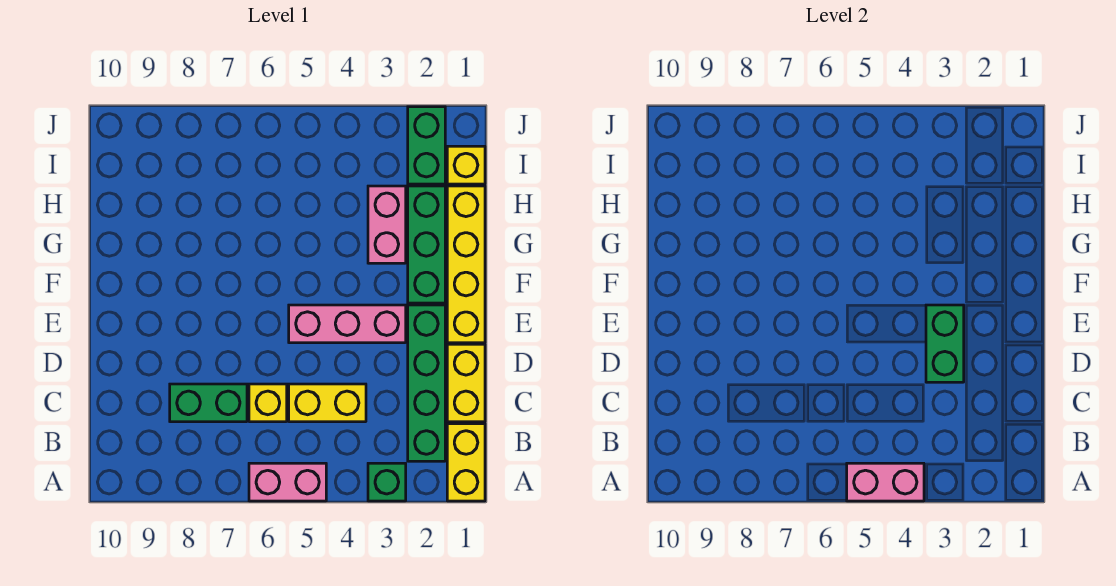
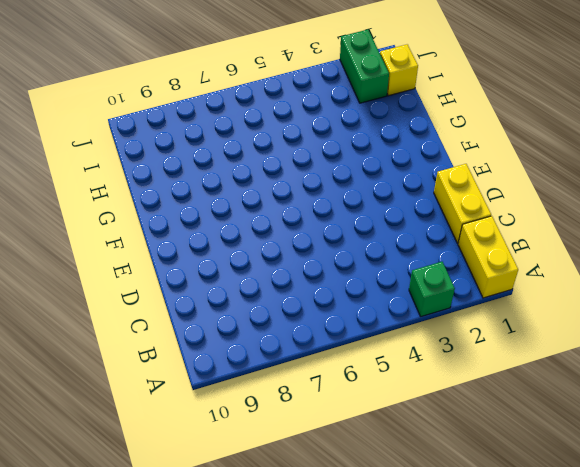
none -> pink 1x2 brick [249,463,326,501]
none -> green 1x4 brick [408,305,445,461]
none -> yellow 1x2 brick [289,384,366,422]

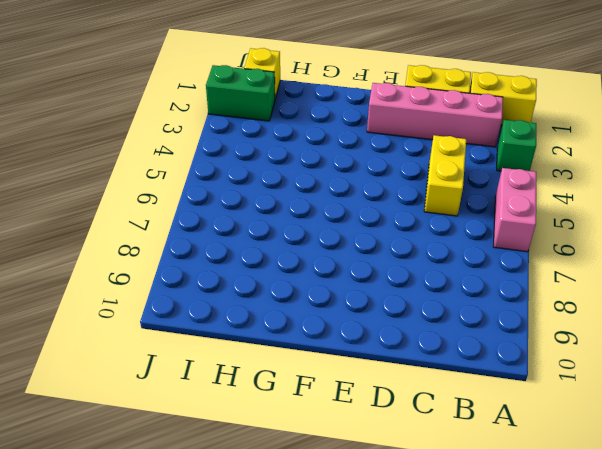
pink 1x4 brick [367,83,503,147] -> green 1x4 brick [408,305,445,461]
none -> yellow 1x1 brick [249,384,287,422]
none -> green 1x2 brick [170,384,247,422]
none -> yellow 1x4 brick [447,186,485,343]

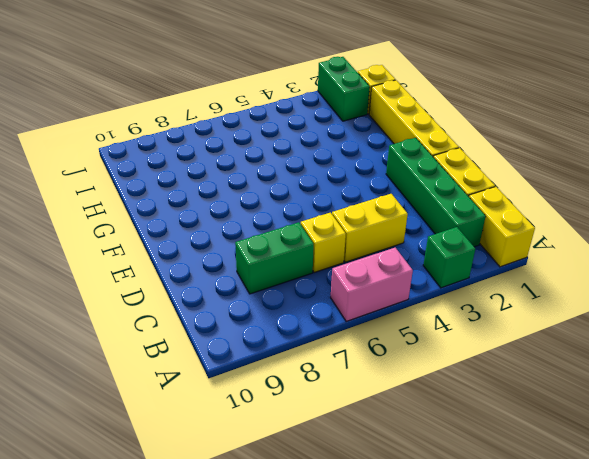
none -> pink 1x3 brick [289,305,406,343]
none -> green 1x3 brick [408,186,445,303]
none -> pink 1x2 brick [368,186,406,263]

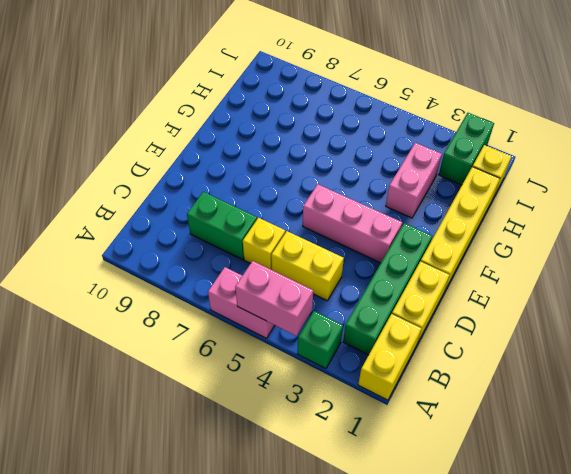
none -> green 1x3 brick [408,186,445,303]
none -> green 1x2 brick [926,305,964,382]

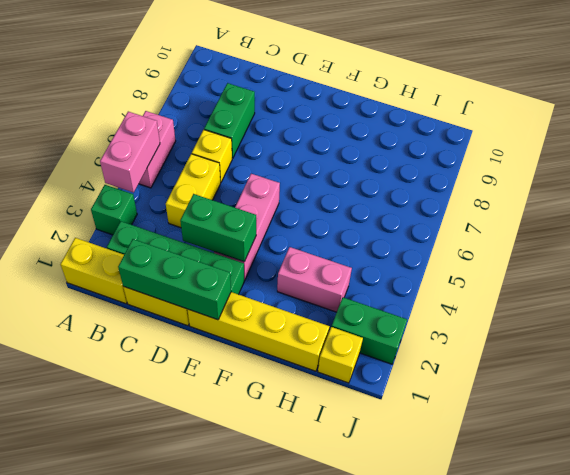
green 1x3 brick [118,239,231,320] -> green 1x3 brick moved to [408,186,445,303]

